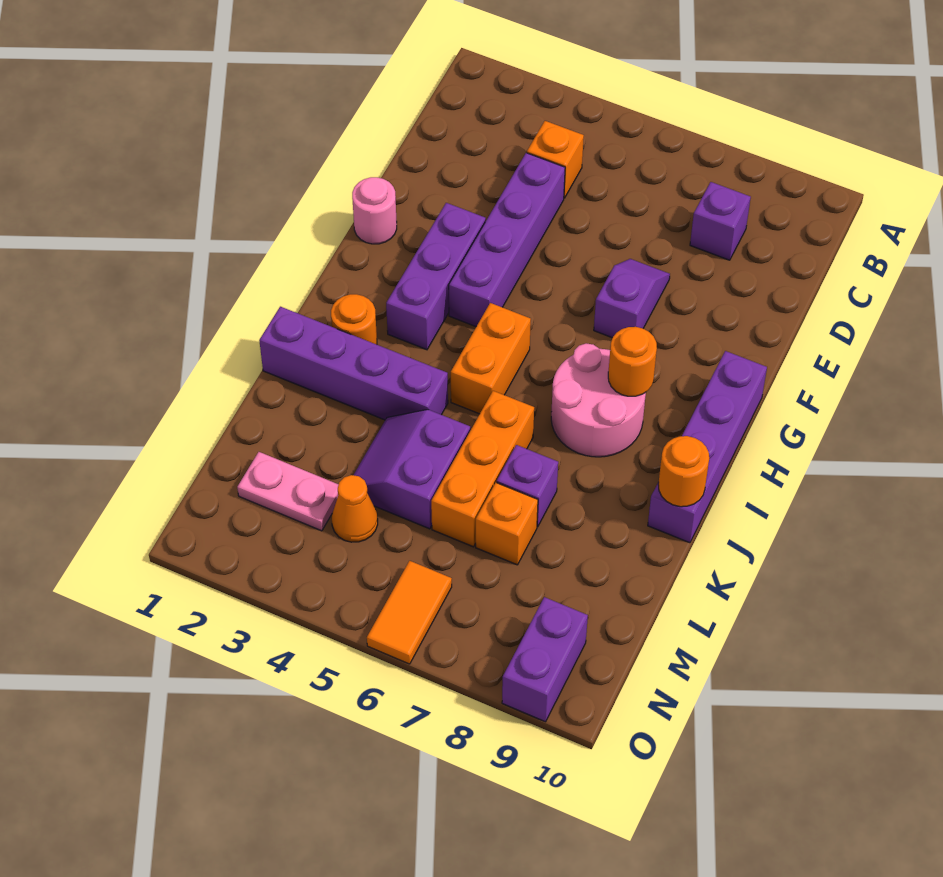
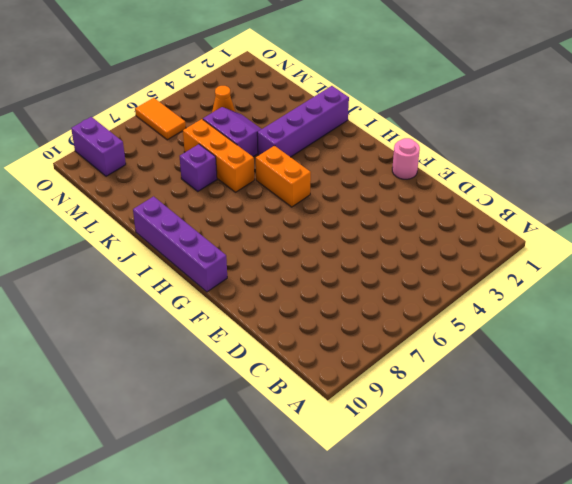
none -> orange 1x1 brick [527,121,584,198]
none -> purple 1x1 brick [690,182,751,260]
none -> purple 1x4 brick [449,153,565,327]

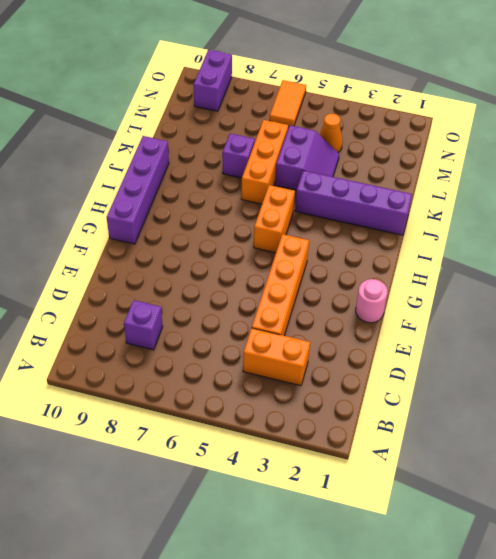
orange 1x2 brick [243,328,310,386] -> orange 1x1 brick [527,121,584,198]
orange 1x4 brick [252,234,309,336] -> purple 1x4 brick [449,153,565,327]
none -> purple 1x2 slope [594,259,670,338]
none -> purple 1x3 brick [386,203,486,350]
none -> pink 2x2 round brick [551,343,646,457]

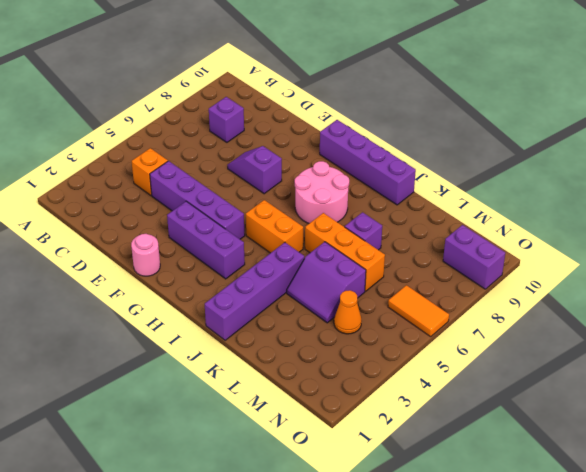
none -> orange 1x1 round brick [331,294,377,345]
none -> orange 1x1 brick [476,483,538,565]
none -> pink 1x2 plate [237,452,339,531]

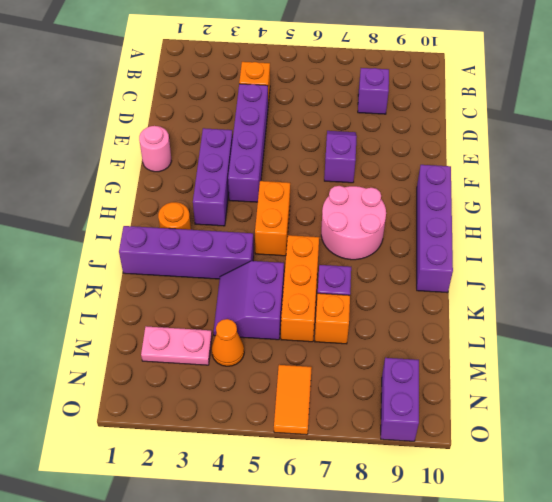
none -> orange 1x1 round brick [608,327,657,396]
none -> orange 1x1 round brick [658,436,709,507]

